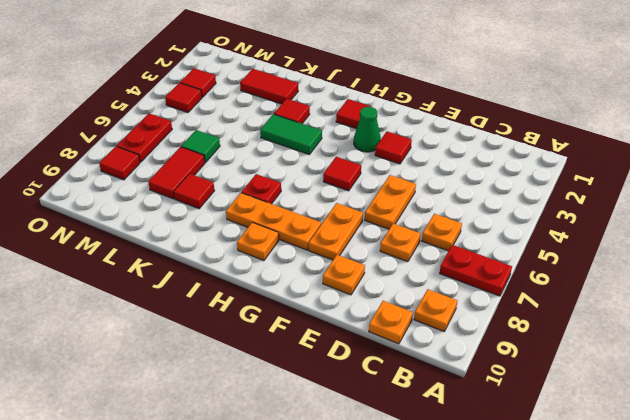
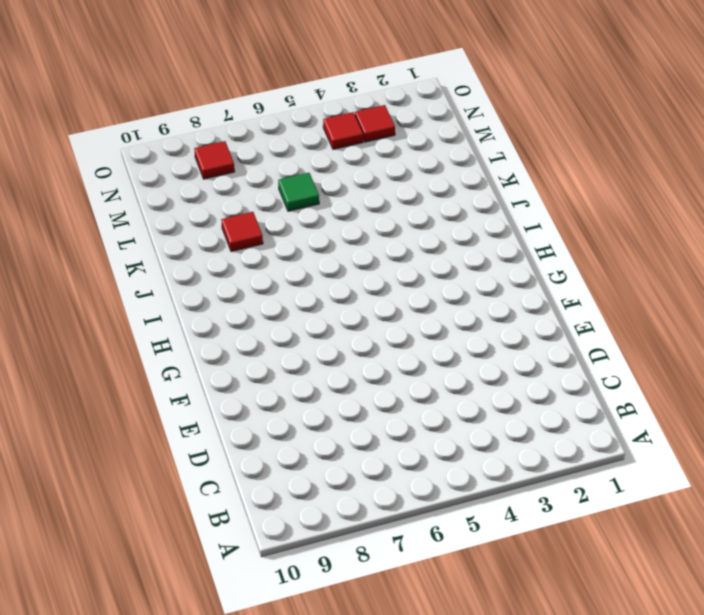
none -> red 1x2 plate [440,245,512,296]
none -> orange 1x1 plate [414,289,457,331]
none -> orange 1x1 plate [422,214,462,251]

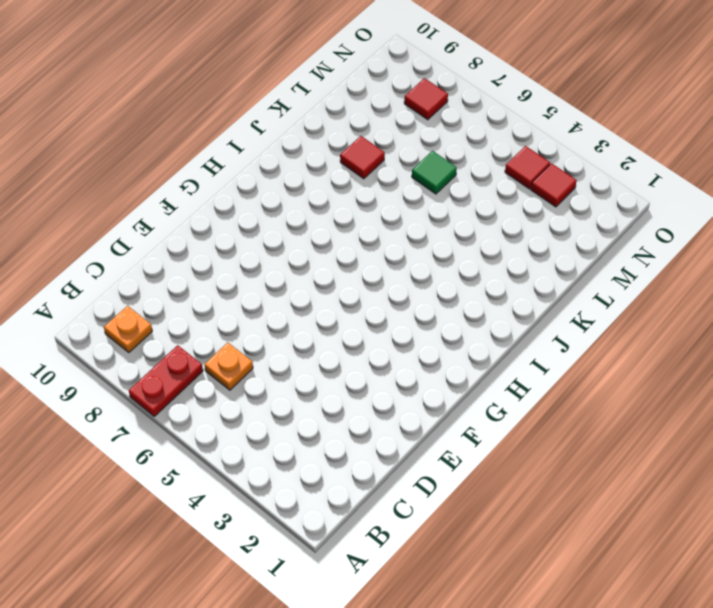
none -> orange 1x1 plate [369,301,413,344]
none -> orange 1x1 plate [380,224,421,262]
none -> orange 1x2 plate [365,175,416,229]

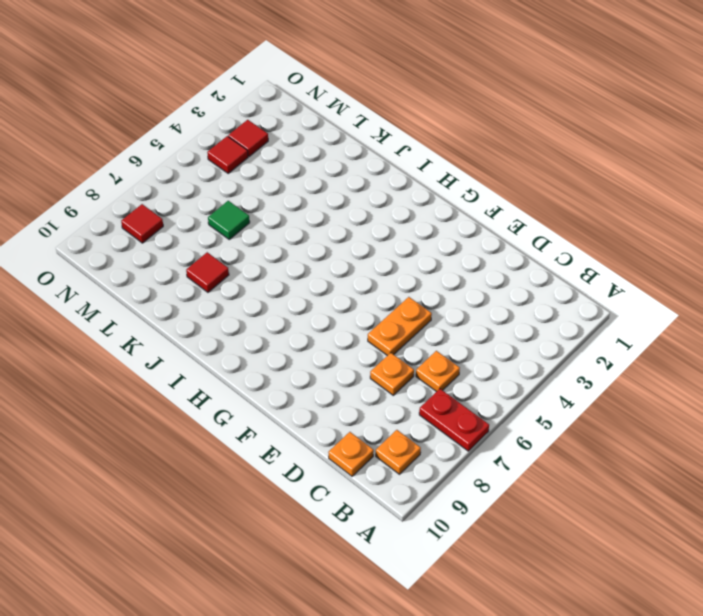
none -> orange 1x1 plate [323,255,365,295]
none -> red 1x1 tile [375,131,412,164]
none -> orange 1x2 plate [309,203,363,260]

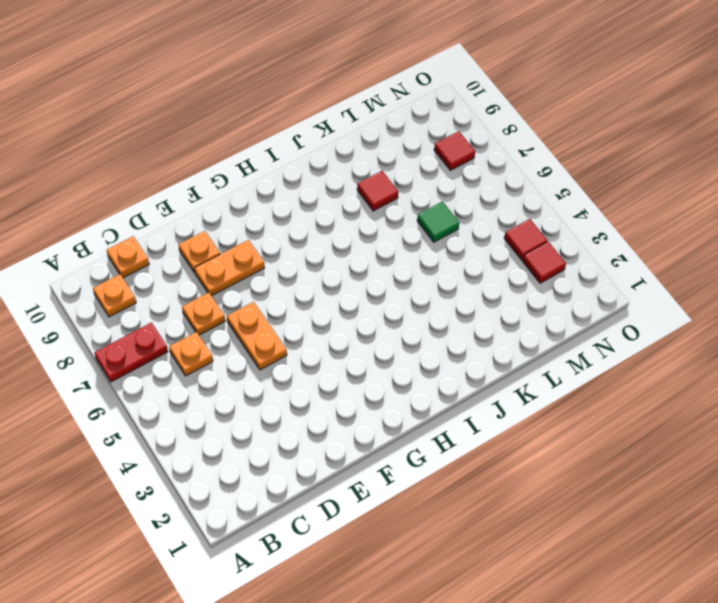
orange 1x2 plate [194,240,264,296] -> orange 1x2 plate turned to [309,203,363,260]
none -> red 1x1 tile [375,131,412,164]
none -> green 1x1 cone [354,107,381,152]
none -> red 1x1 tile [323,157,361,191]

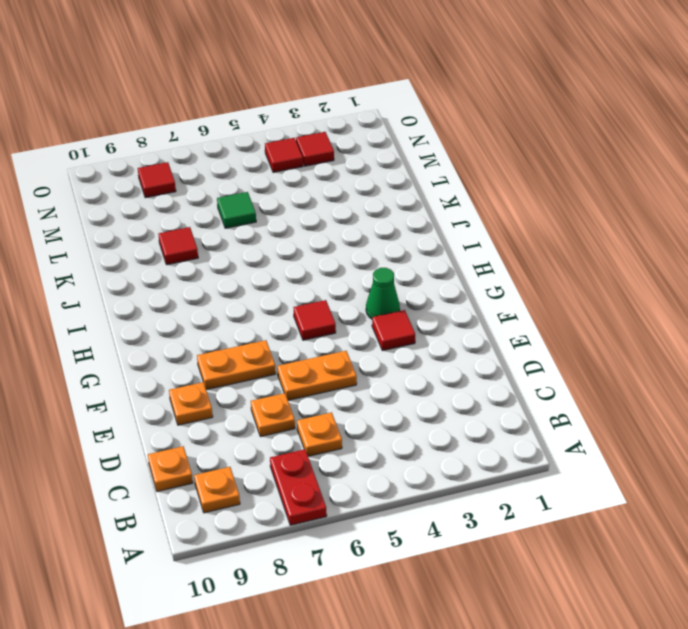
none -> orange 1x3 plate [226,193,321,250]
none -> red 1x1 tile [336,99,371,129]
none -> orange 1x1 plate [237,222,279,261]

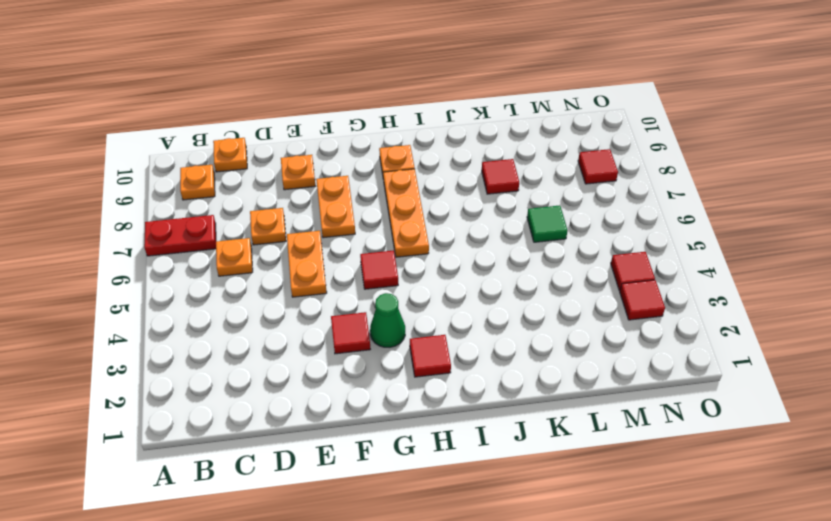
orange 1x3 plate [383,169,429,257] -> orange 1x3 plate turned to [226,193,321,250]
none -> green 1x2 tile [260,114,322,154]
none -> red 1x1 plate [242,174,281,204]
none -> red 1x1 tile [274,99,310,124]

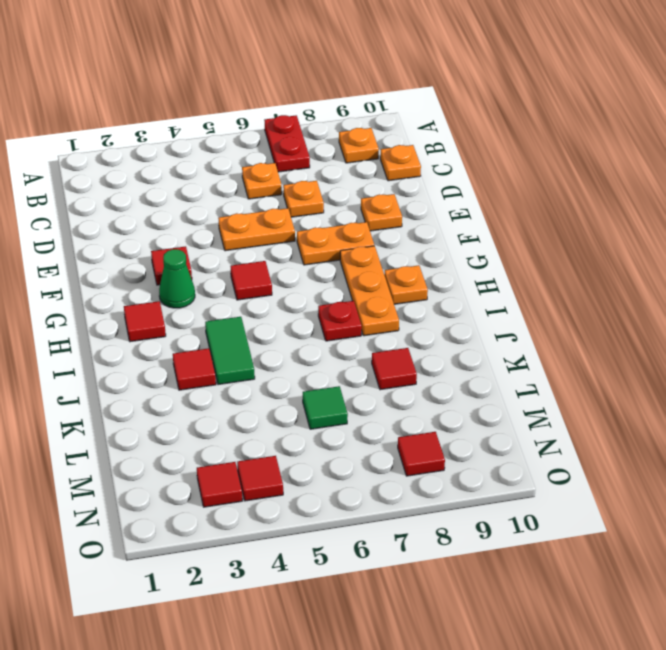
none -> red 1x2 tile [240,69,298,104]
none -> red 1x2 tile [148,147,205,199]
none -> red 1x2 plate [117,113,172,162]

